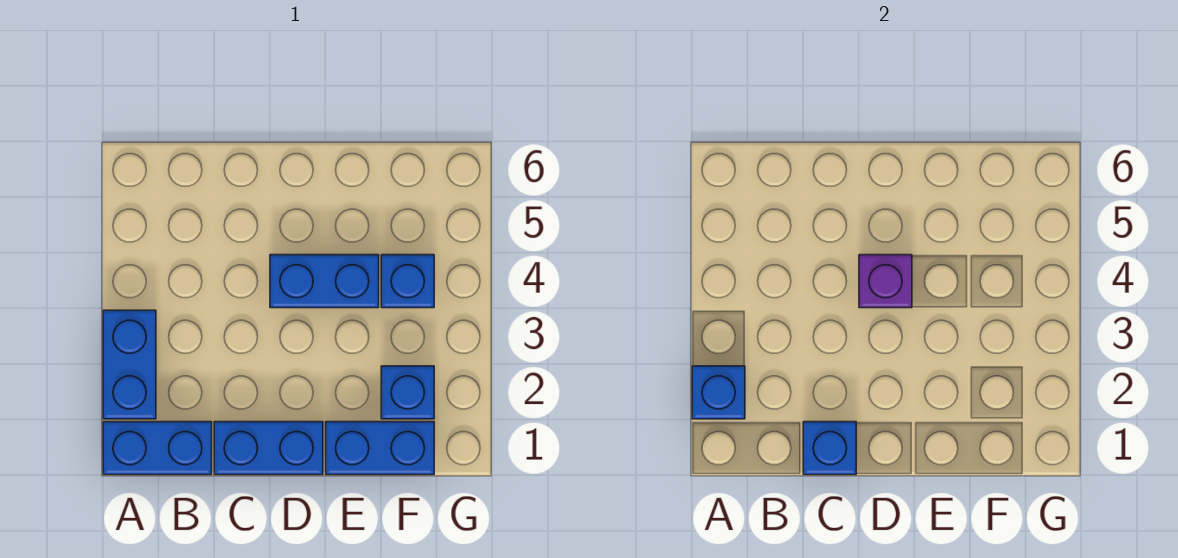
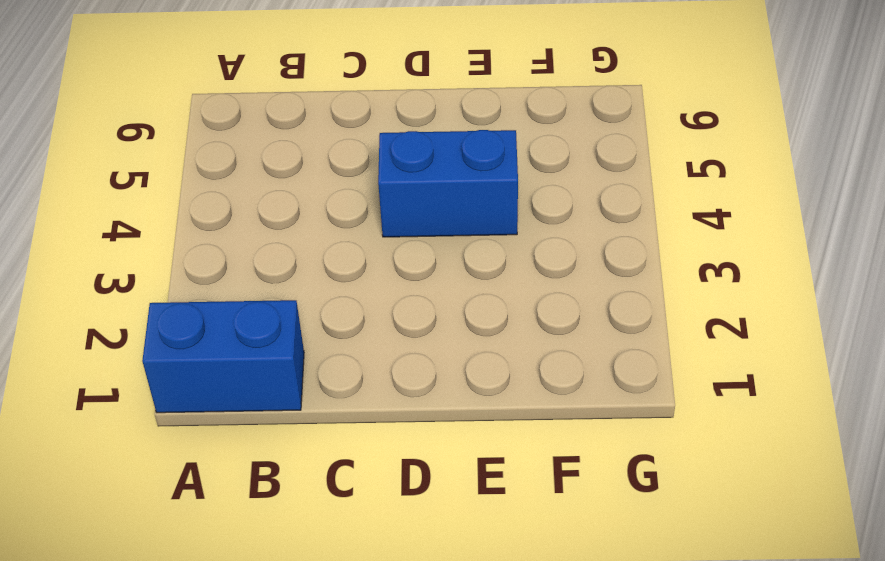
none -> blue 1x2 brick [103,310,156,419]
none -> blue 1x2 brick [214,422,323,475]

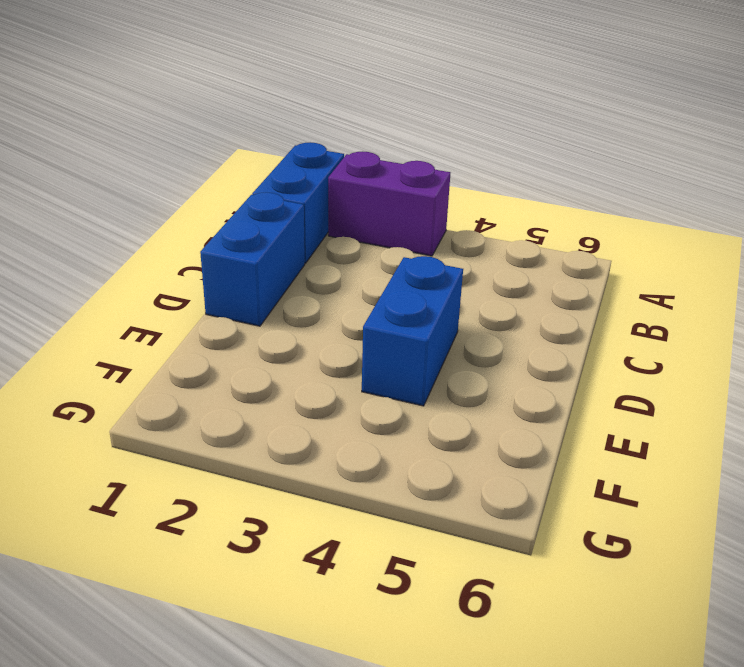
purple 1x2 brick [328,152,450,256] -> blue 1x2 brick [103,310,156,419]
none -> blue 1x2 brick [326,422,434,475]
none -> blue 1x1 brick [381,366,434,419]

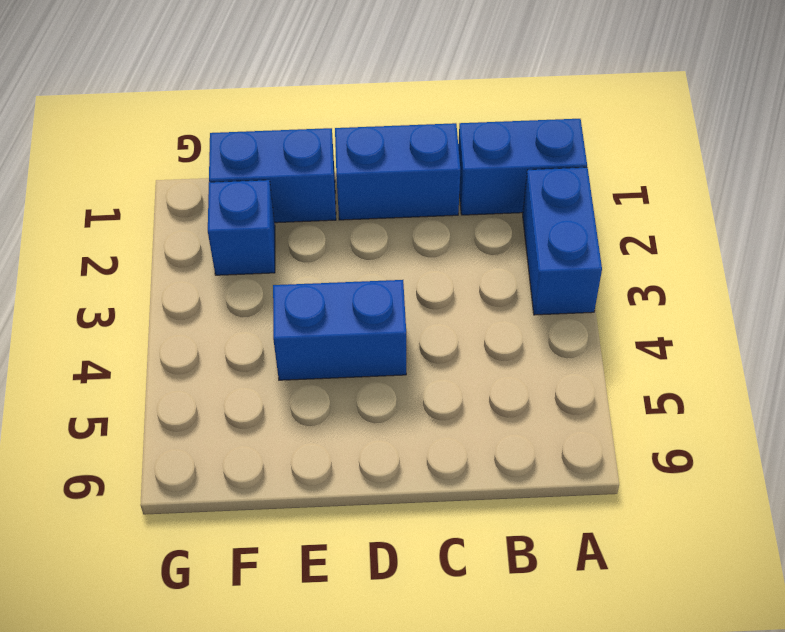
none -> blue 1x1 brick [381,255,434,308]
none -> blue 1x1 brick [692,366,745,419]

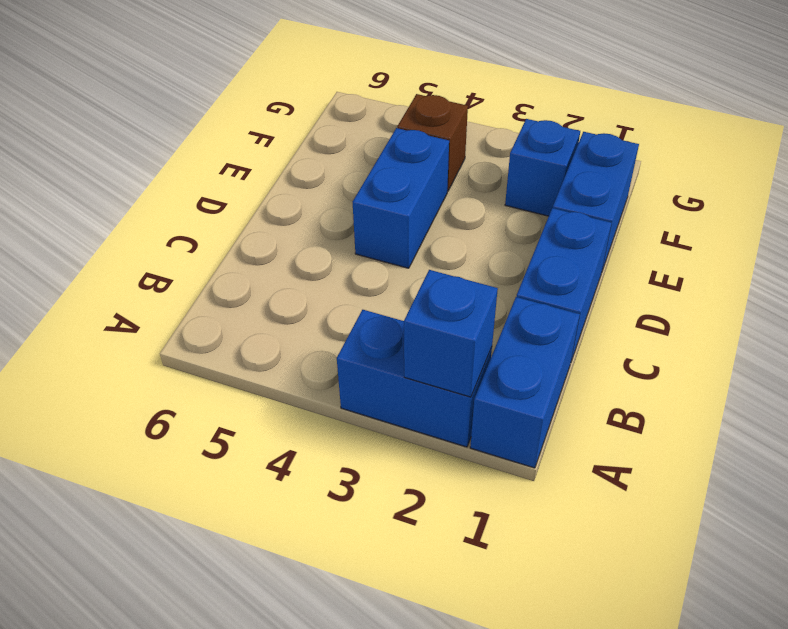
brown 1x1 brick [397,94,468,191] -> blue 1x1 brick [381,255,434,308]
none -> blue 1x1 brick [803,422,856,475]
none -> purple 1x1 brick [859,255,912,308]

